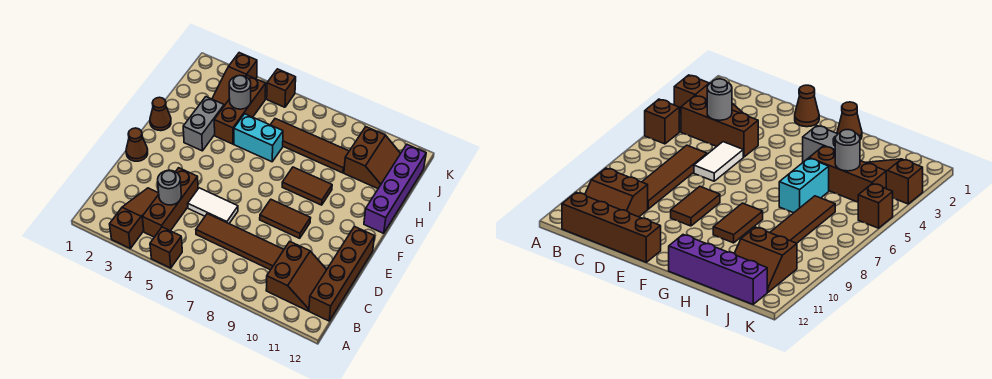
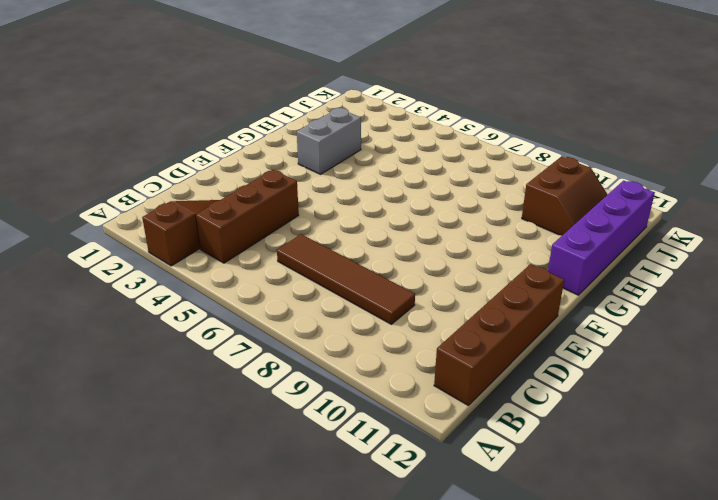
none -> brown 1x1 brick [150,227,182,268]
none -> brown 2x2 slope [266,242,327,311]
none -> white 1x2 tile [188,188,238,223]

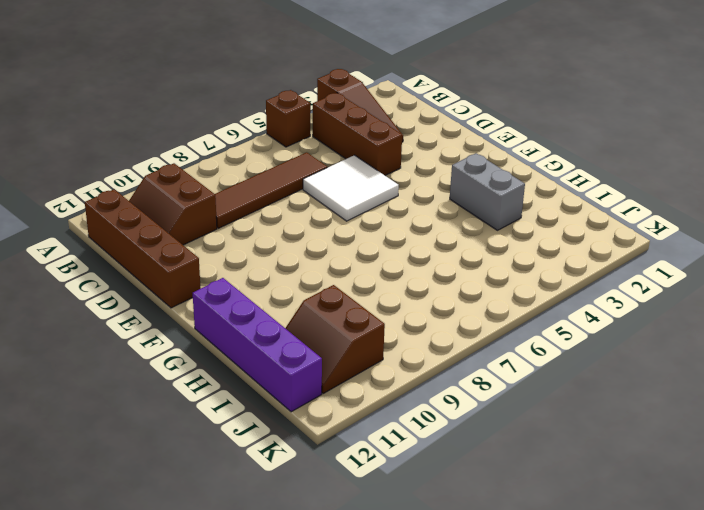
white 2x2 tile [303,155,399,221] -> white 1x2 tile [188,188,238,223]
none -> brown 1x1 cone [126,128,148,161]
none -> brown 1x2 tile [260,200,311,238]
none -> brown 1x1 cone [150,97,171,131]

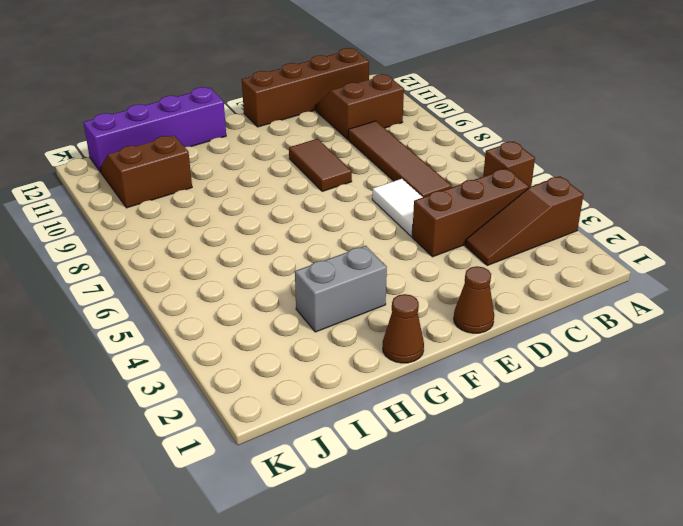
none -> brown 1x2 tile [282,167,332,205]
none -> brown 1x3 brick [214,75,266,144]
none -> cyan 1x2 brick [234,114,283,162]

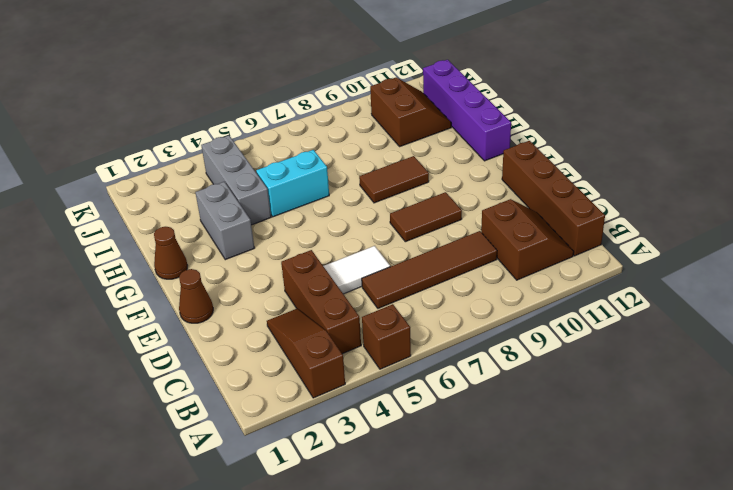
grey 1x3 brick [201,135,271,225] -> brown 1x3 brick [214,75,266,144]
none -> brown 1x3 slope [212,53,257,106]
none -> brown 1x4 tile [271,119,349,173]
none -> brown 1x1 brick [267,69,296,107]

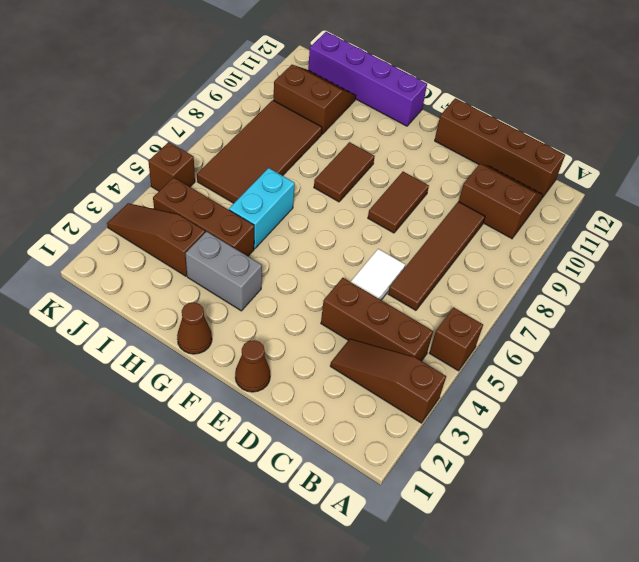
brown 1x3 slope [107,203,205,276] -> brown 1x3 slope turned to [212,53,257,106]
brown 2x4 tile [197,100,322,203] -> brown 1x4 tile [271,119,349,173]
none -> grey 1x1 round brick [158,170,181,205]
none -> grey 1x1 round brick [229,76,251,109]

